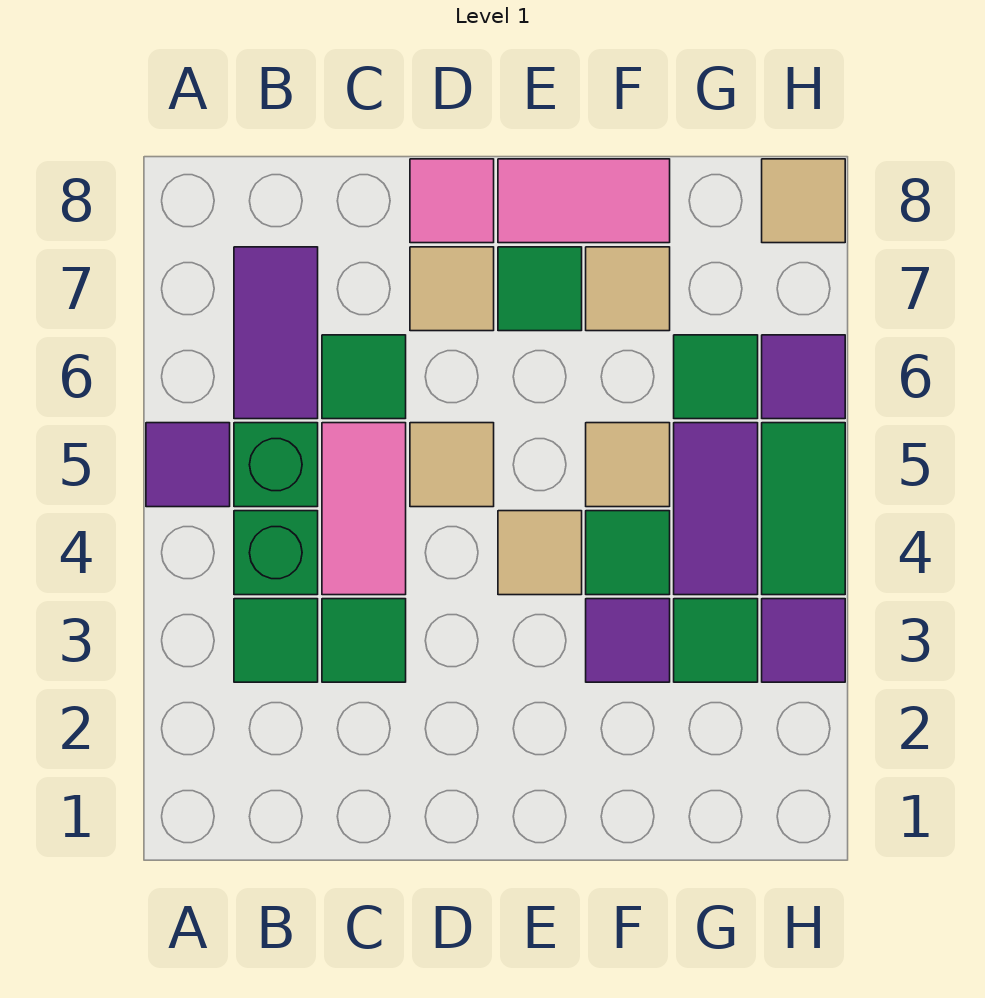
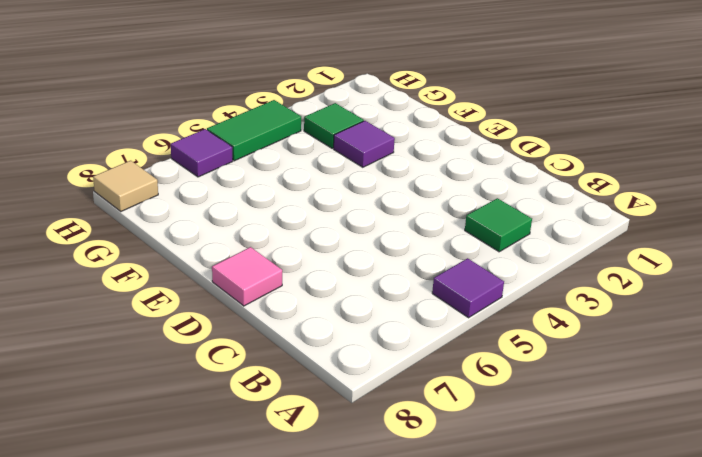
none -> green 1x1 brick [234,511,318,595]
none -> green 1x1 brick [234,423,318,507]
none -> purple 1x2 tile [234,247,318,419]

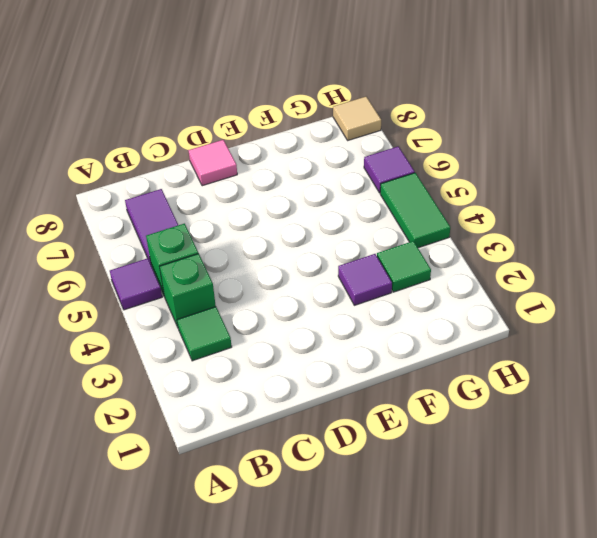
none -> green 1x1 tile [322,599,406,682]
none -> pink 1x2 tile [322,423,406,595]
none -> green 1x1 tile [322,335,406,419]

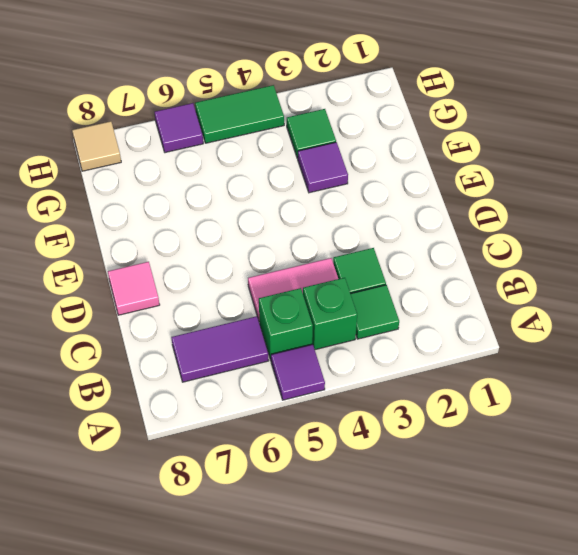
none -> green 1x1 tile [322,335,406,419]
none -> tan 1x1 tile [410,423,494,507]
none -> tan 1x1 tile [410,247,494,331]

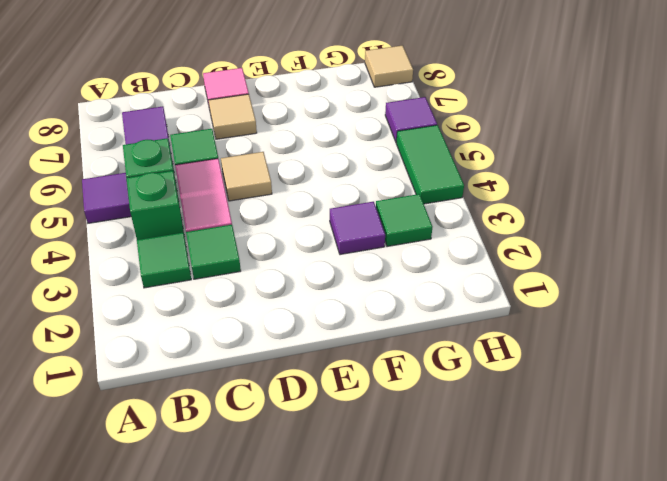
none -> tan 1x1 tile [498,511,582,595]
none -> green 1x1 tile [498,247,582,331]
none -> pink 1x2 tile [498,159,670,243]

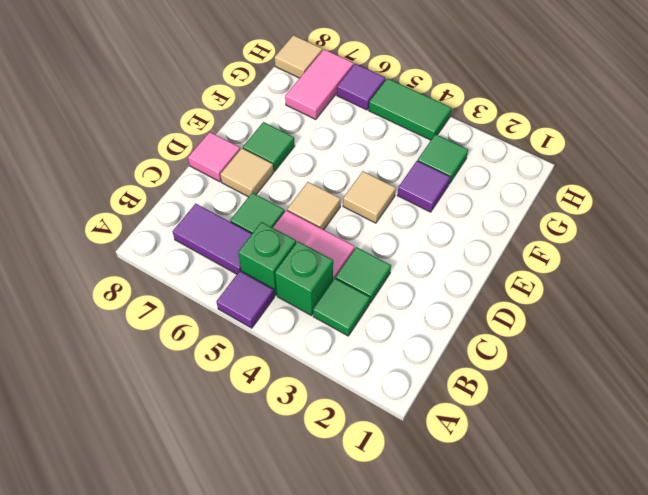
pink 1x2 tile [285,49,354,119] -> pink 1x2 tile moved to [498,159,670,243]
none -> green 1x1 tile [586,511,670,595]
none -> tan 1x1 tile [586,423,670,507]
none -> tan 1x1 tile [586,247,670,331]

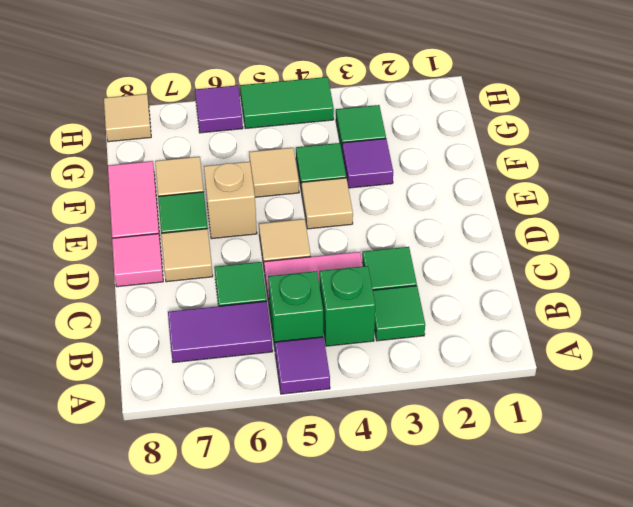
tan 1x1 brick [204,162,257,239] -> none
none -> purple 1x2 tile [674,423,758,595]
none -> green 1x1 tile [674,335,758,419]
none -> purple 1x1 tile [762,599,845,682]

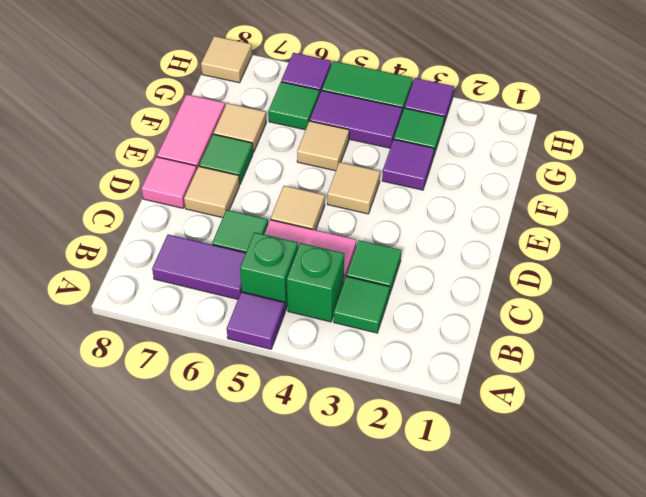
none -> green 1x1 tile [586,511,670,595]

